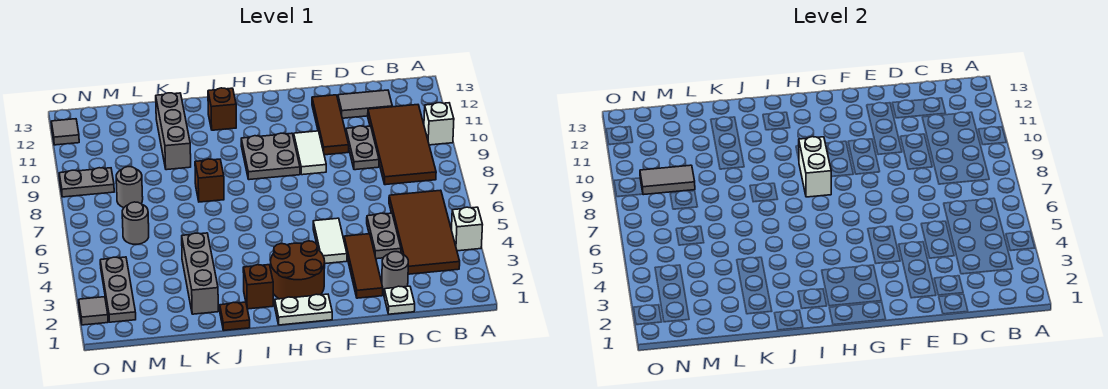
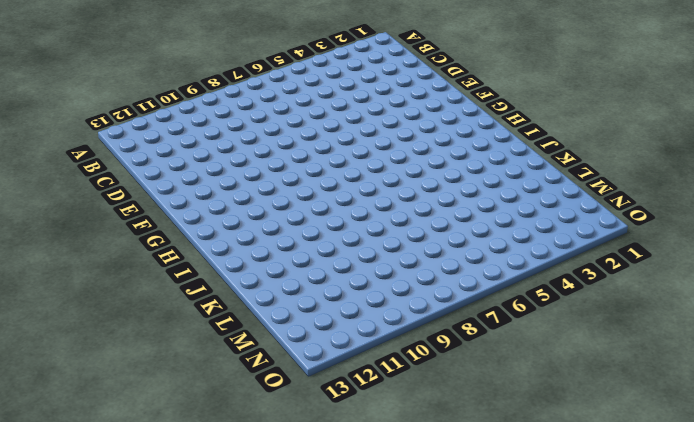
none -> white 1x1 brick [452,207,483,251]
none -> white 1x1 brick [424,103,454,145]
none -> brown 2x4 tile [389,190,460,274]
none -> brown 2x4 tile [368,105,436,185]

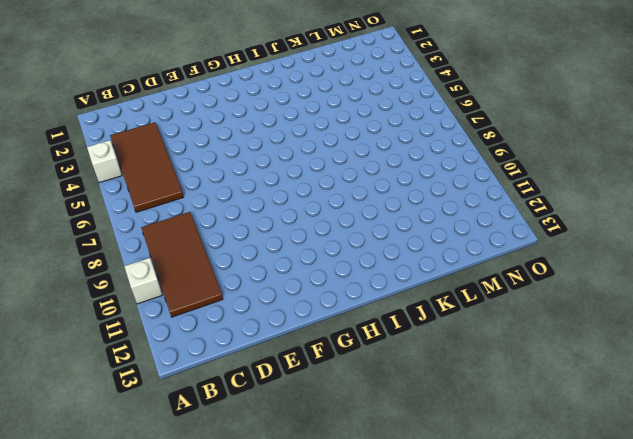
none -> grey 1x2 tile [338,90,392,118]
none -> white 1x1 plate [384,286,415,314]
none -> grey 1x1 round brick [382,252,408,290]
none -> grey 1x2 plate [367,213,401,259]

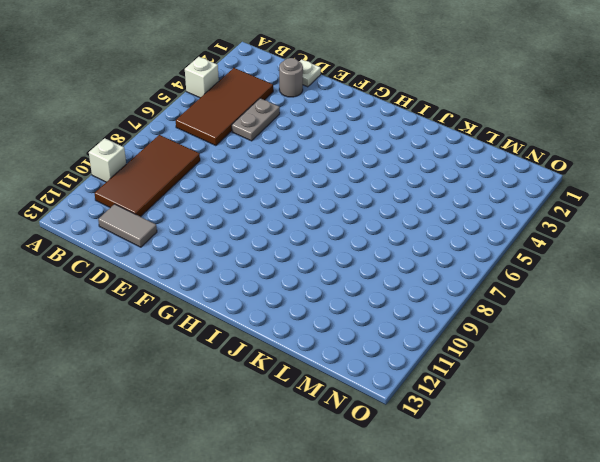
none -> grey 1x2 plate [346,126,379,170]
none -> brown 1x3 tile [344,234,383,298]
none -> brown 1x3 tile [312,95,349,155]
none -> white 1x2 tile [313,218,347,264]

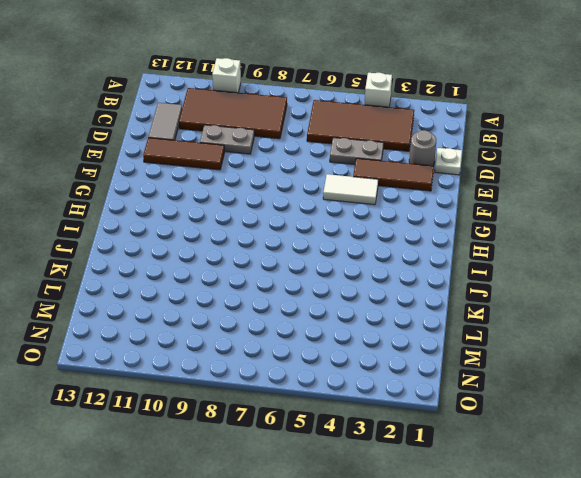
none -> white 1x2 tile [294,131,326,175]
none -> white 1x2 plate [275,294,332,325]
none -> brown 2x2 round brick [271,241,325,299]
none -> grey 2x2 plate [241,133,300,180]

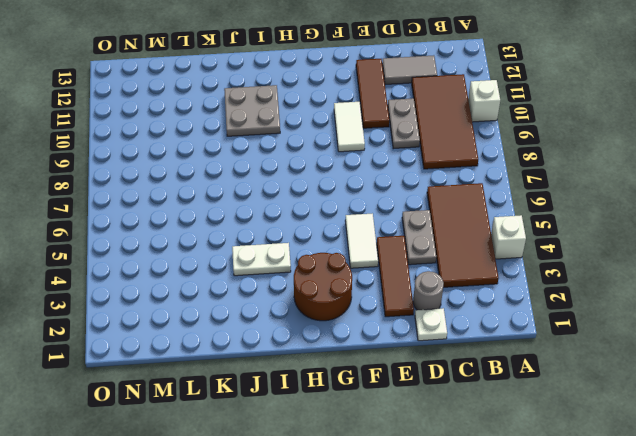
white 1x2 plate [232,243,291,276] -> white 1x2 plate moved to [275,294,332,325]
grey 2x2 plate [224,85,280,136] -> grey 2x2 plate moved to [241,133,300,180]
none -> brown 1x1 brick [243,265,273,309]
none -> brown 1x1 brick [208,88,236,130]
none -> brown 1x1 plate [220,302,250,330]
none -> brown 1x1 brick [195,159,224,202]

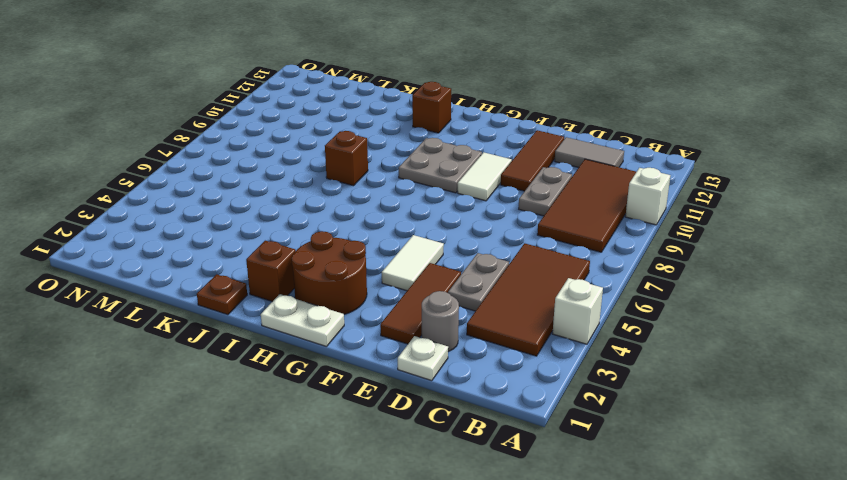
none -> grey 1x3 brick [182,233,218,314]
none -> grey 1x3 brick [156,93,191,170]
none -> grey 1x1 round brick [122,202,149,244]
none -> grey 1x1 round brick [116,167,143,208]

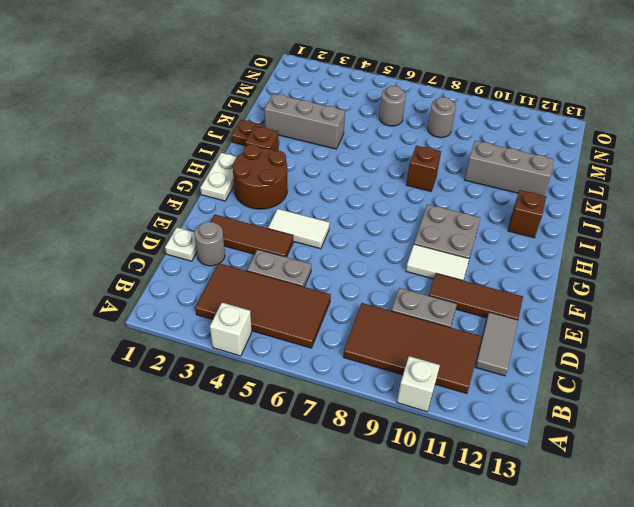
none -> grey 1x3 plate [100,257,136,322]
none -> grey 1x2 plate [59,168,114,197]
none -> grey 1x1 tile [79,297,108,325]
none -> grey 1x1 tile [51,119,79,145]

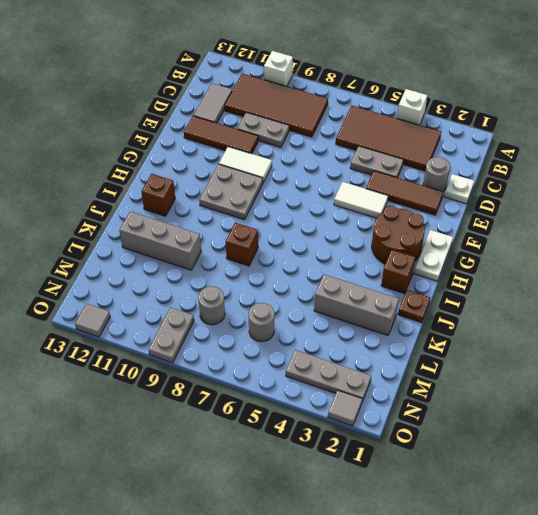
none -> white 1x2 brick [799,137,832,197]
none -> grey 1x2 tile [640,165,695,195]

